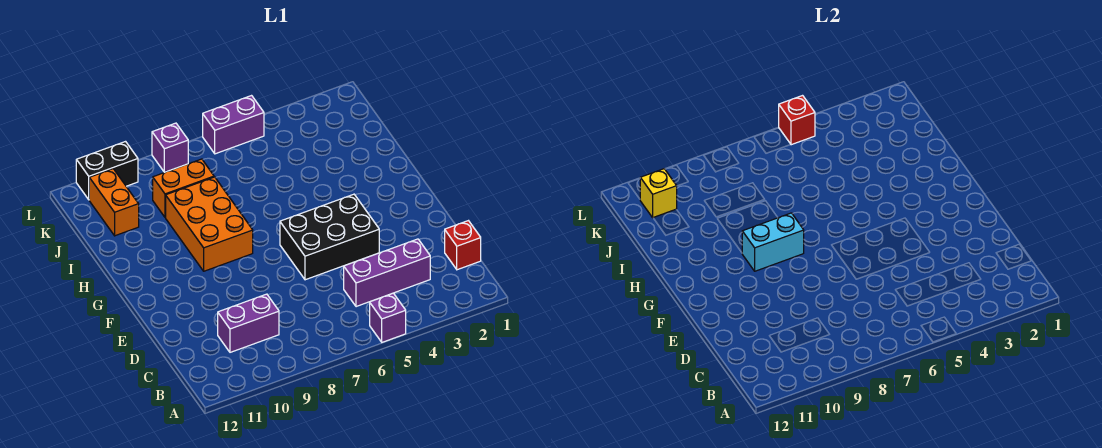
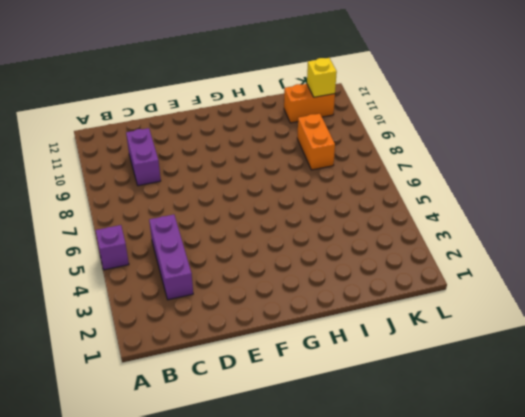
none -> red 1x1 brick [445,221,481,270]
none -> black 2x3 brick [280,194,379,280]
none -> orange 2x3 brick [166,177,253,271]

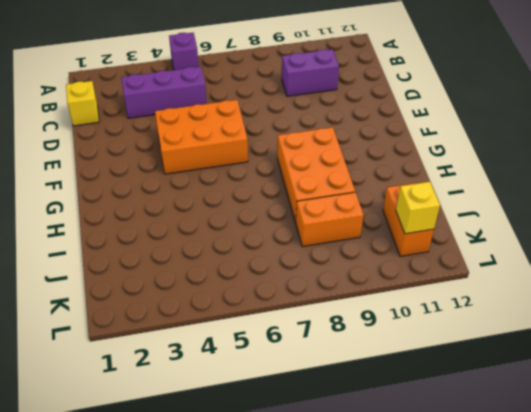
yellow 1x1 brick [66,81,99,126] -> red 1x1 brick [445,221,481,270]
orange 2x3 brick [155,100,248,174] -> black 2x3 brick [280,194,379,280]
none -> purple 1x2 brick [203,96,264,154]
none -> purple 1x1 brick [152,123,188,172]
none -> black 1x2 brick [76,142,138,200]

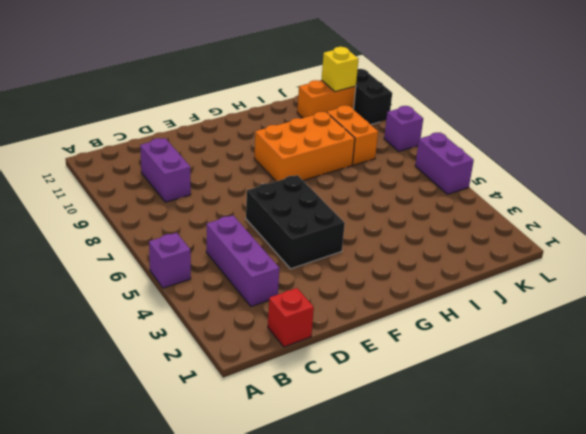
none -> cyan 1x2 brick [742,213,804,271]
none -> red 1x1 brick [779,96,815,145]

